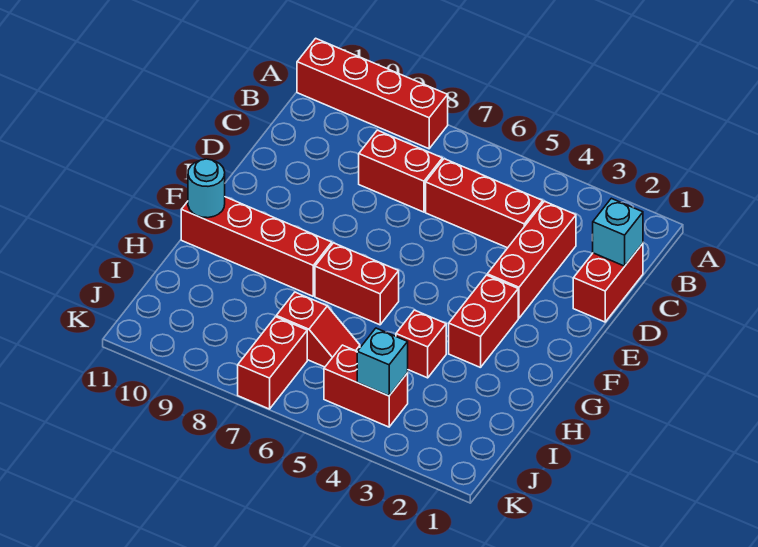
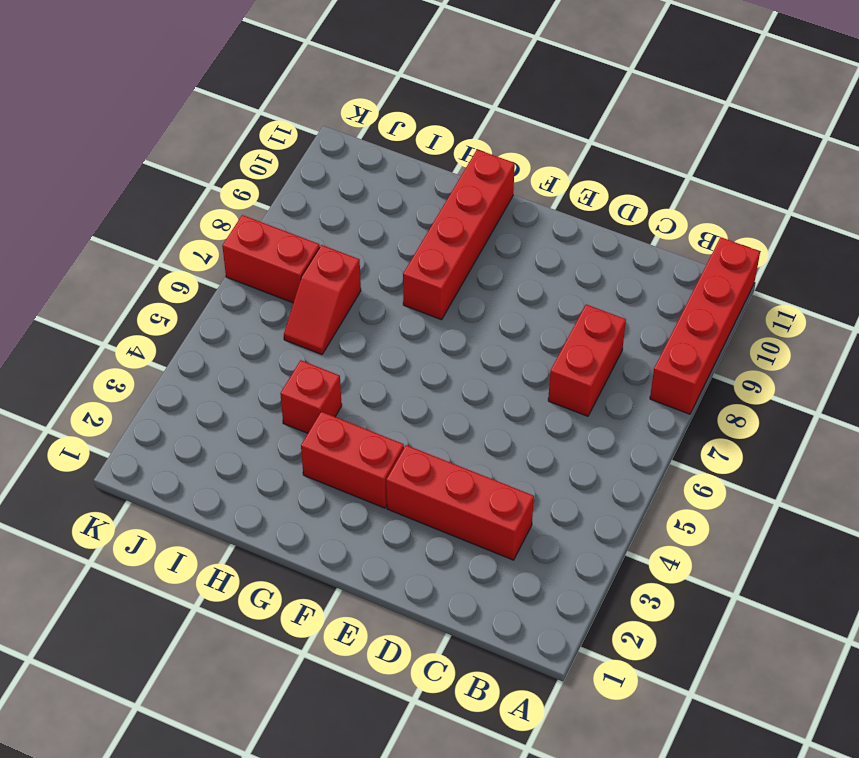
none -> red 1x2 brick [573,244,643,322]
none -> red 1x3 brick [426,159,543,248]
none -> red 1x2 brick [315,243,399,325]

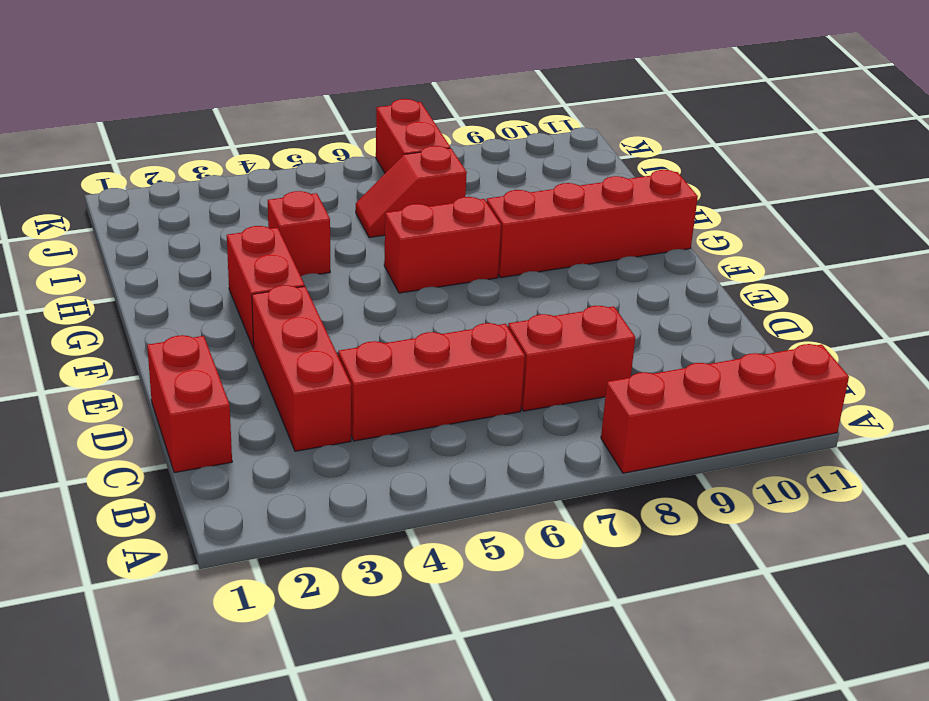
none -> red 1x2 brick [324,345,408,427]
none -> cyan 1x1 brick [593,198,643,266]
none -> cyan 1x1 round brick [188,159,225,218]

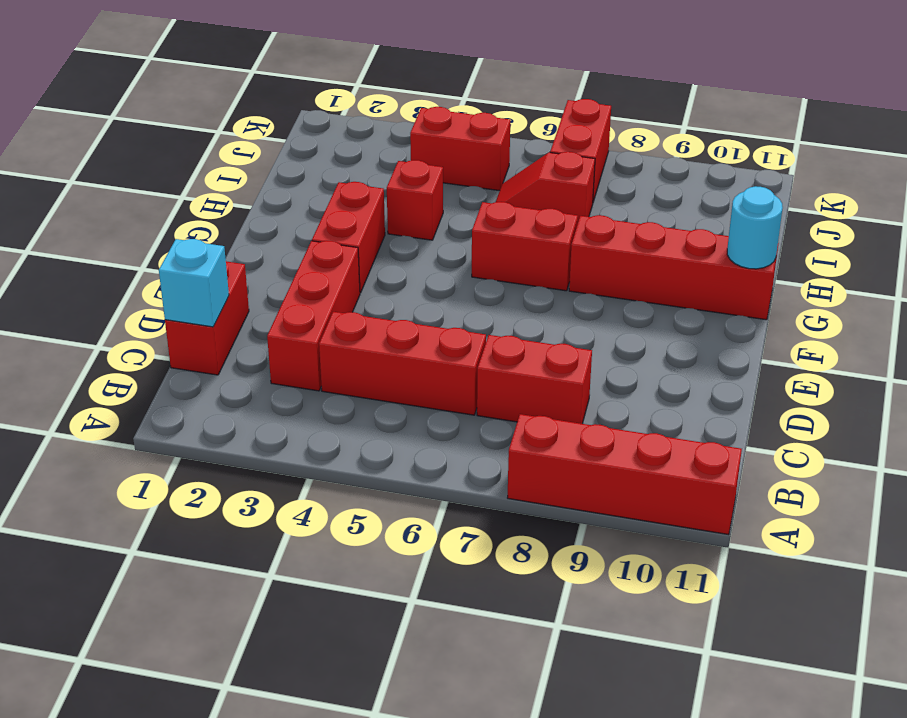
none -> cyan 1x1 brick [357,328,408,396]

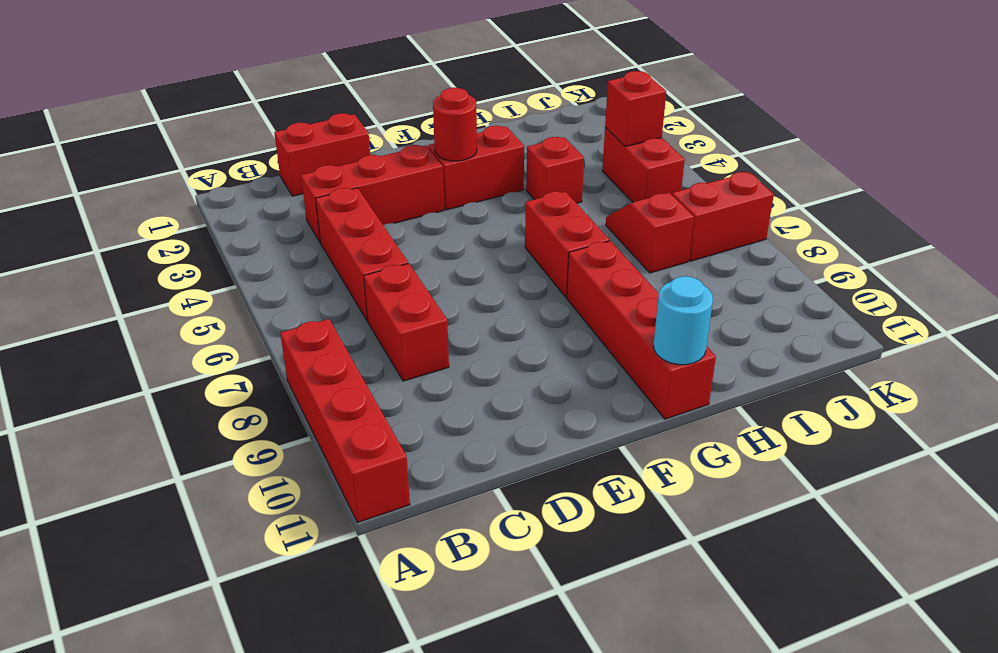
red 1x1 round brick [433,88,477,161] -> none
red 1x1 brick [605,71,666,147] -> cyan 1x1 brick [357,328,408,396]
none -> cyan 1x1 brick [593,198,643,266]

